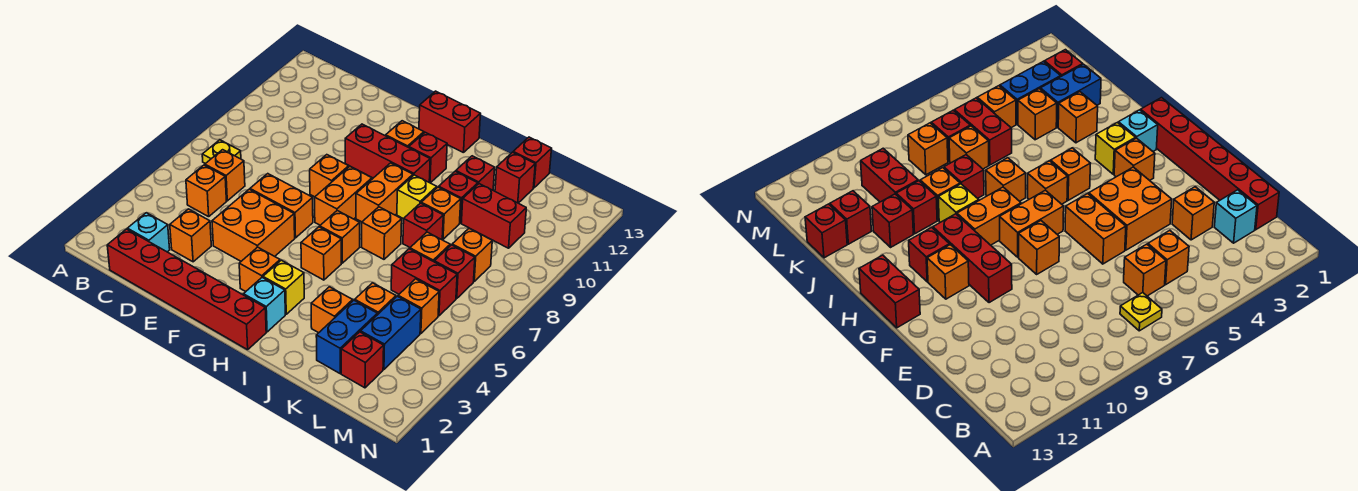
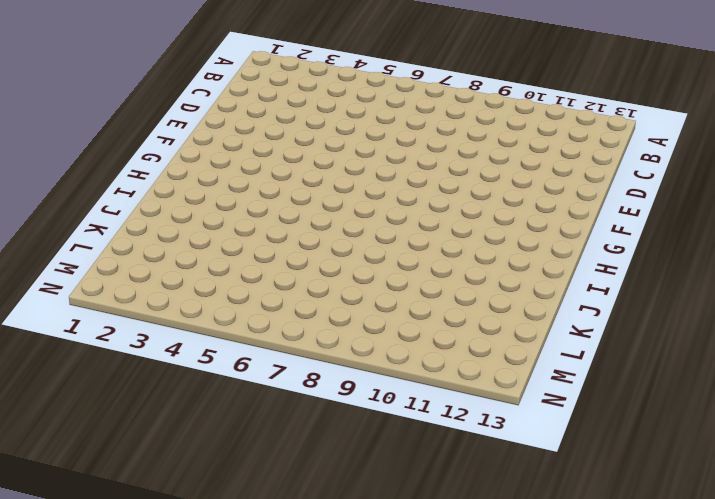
none -> yellow 1x1 plate [202,140,241,164]
none -> red 1x6 brick [107,229,266,350]
none -> cyan 1x1 brick [127,213,170,252]
none -> orange 1x1 brick [186,165,226,217]

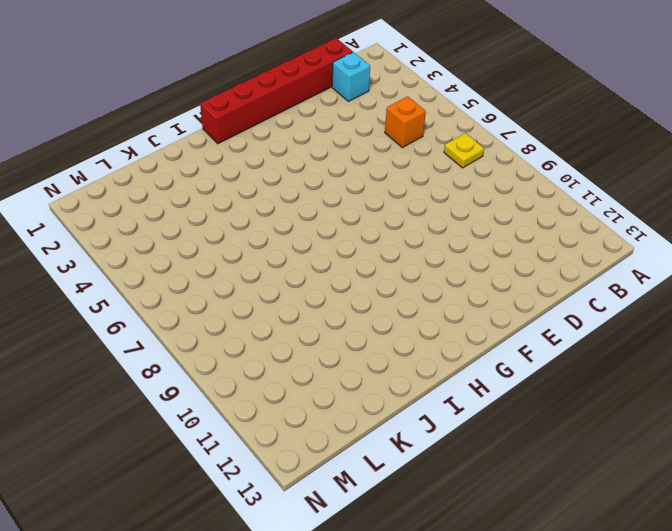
none -> orange 1x1 brick [205,150,245,201]
none -> orange 1x1 brick [170,209,211,262]
none -> orange 2x2 brick [212,189,295,261]
none -> orange 1x2 brick [250,174,313,238]

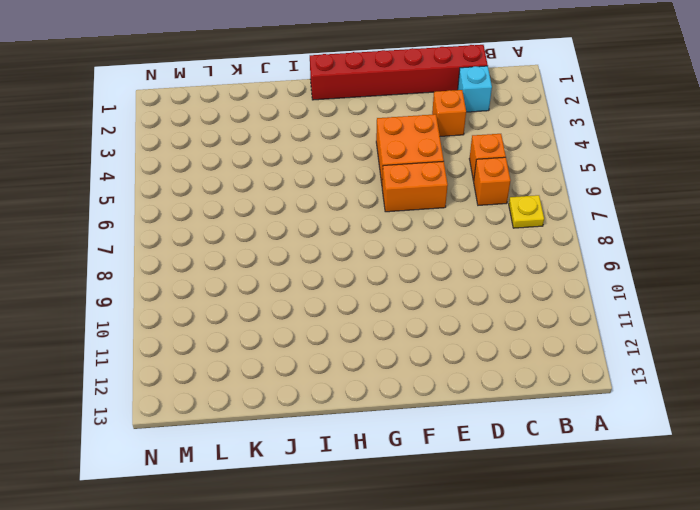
none -> orange 1x1 brick [310,155,349,197]
none -> red 1x3 brick [345,124,430,182]
none -> orange 1x1 brick [239,247,280,292]
none -> orange 1x2 brick [315,167,372,225]

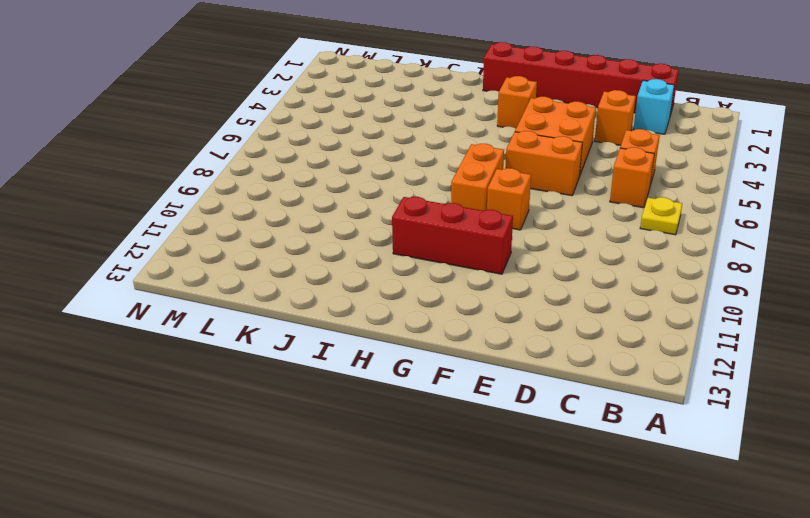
none -> orange 1x1 brick [386,121,424,147]
none -> red 1x2 brick [419,91,480,153]
none -> cyan 1x1 brick [244,278,285,332]
none -> yellow 1x1 brick [263,260,304,314]

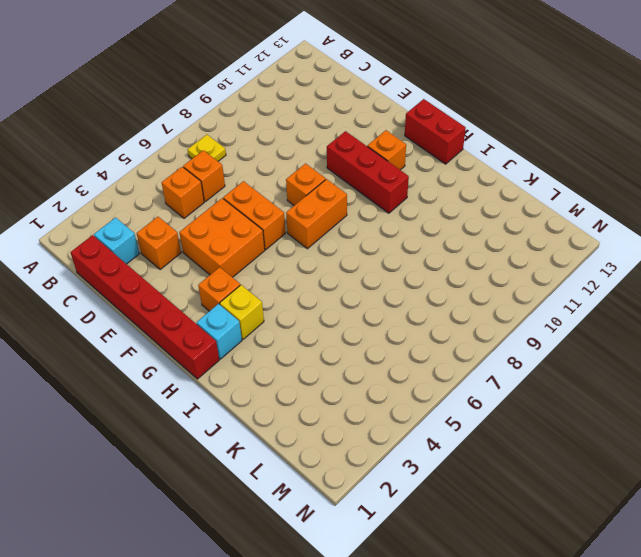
none -> orange 1x1 brick [301,227,341,280]
none -> orange 1x1 brick [320,211,360,263]
none -> orange 1x2 brick [356,163,413,222]
none -> red 1x1 brick [409,132,447,183]

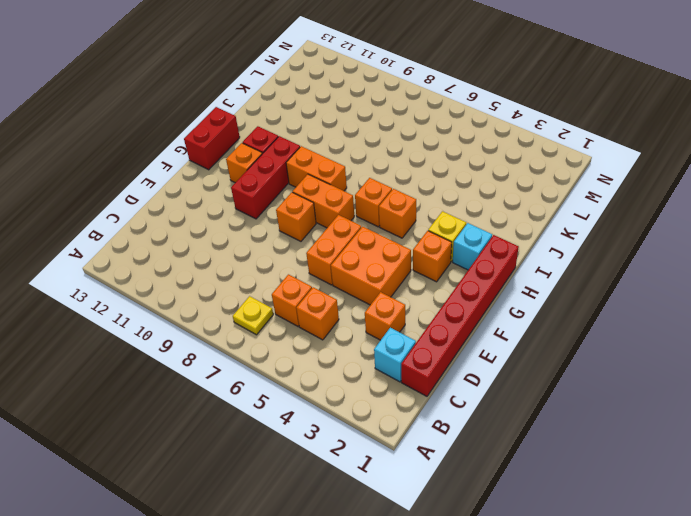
none -> orange 1x1 brick [362,207,402,259]
none -> yellow 1x1 brick [397,175,437,219]
none -> orange 1x1 brick [311,287,353,333]
none -> red 1x1 brick [403,203,443,247]

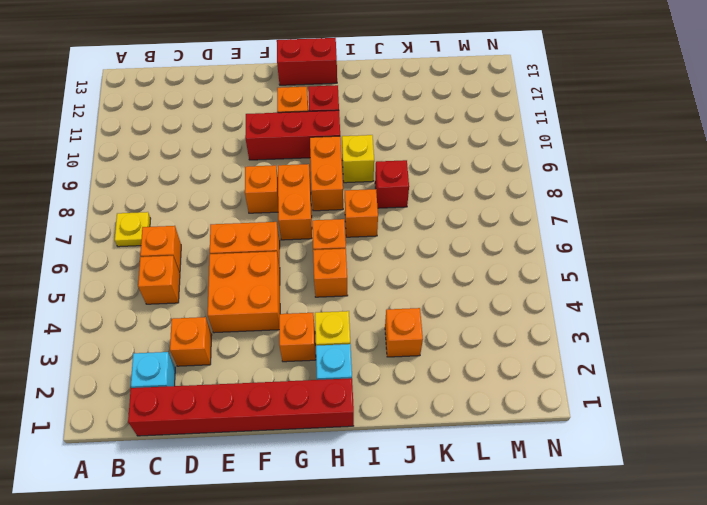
none -> orange 1x1 brick [421,187,461,239]
none -> red 1x1 brick [439,171,478,223]
none -> red 1x1 brick [456,156,495,190]
none -> blue 1x2 brick [316,300,377,373]

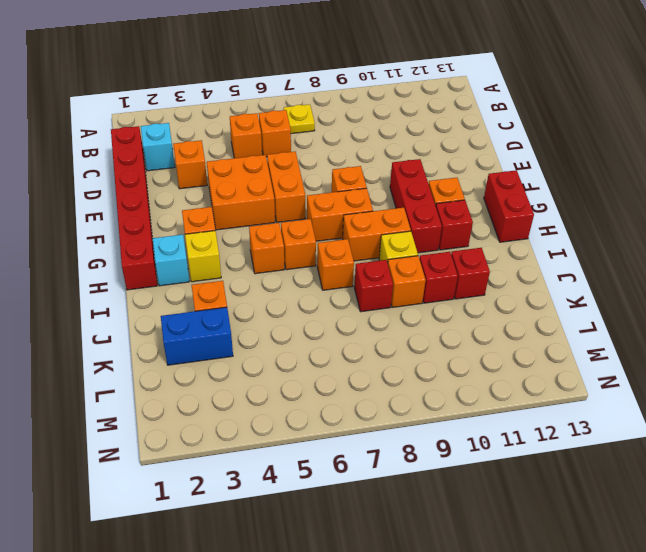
none -> orange 1x1 brick [355,283,396,315]
none -> red 1x2 brick [391,249,457,316]
none -> orange 1x1 brick [410,232,450,262]
none -> red 1x2 brick [461,184,526,248]

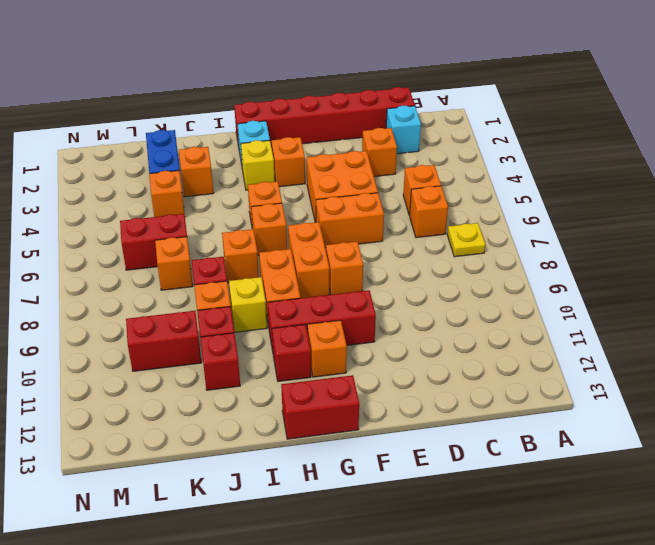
none -> red 1x1 brick [495,152,535,203]
none -> red 1x1 brick [513,137,552,188]
none -> red 1x1 brick [341,332,384,388]
none -> blue 1x2 brick [361,296,421,369]

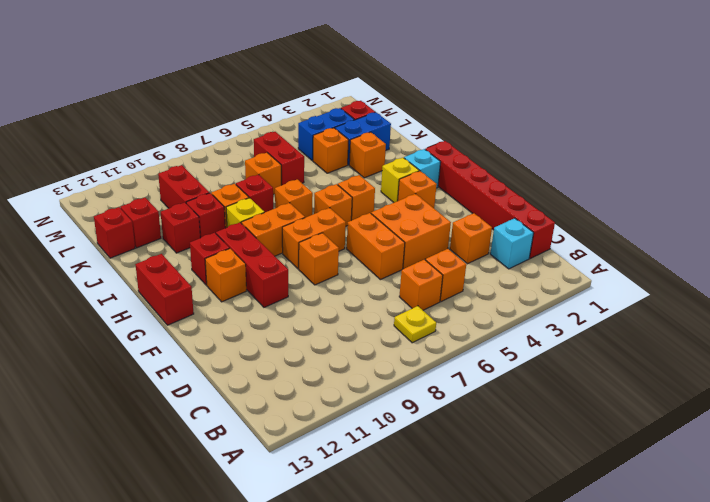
none -> orange 1x1 brick [398,279,439,333]
none -> red 1x1 brick [434,245,475,299]
none -> orange 1x1 brick [452,228,492,281]

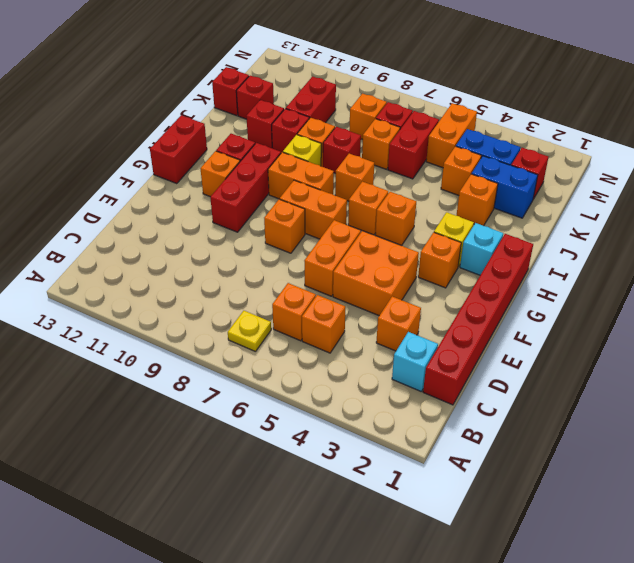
orange 1x2 brick [426,103,477,168] -> orange 1x1 brick [398,279,439,333]

